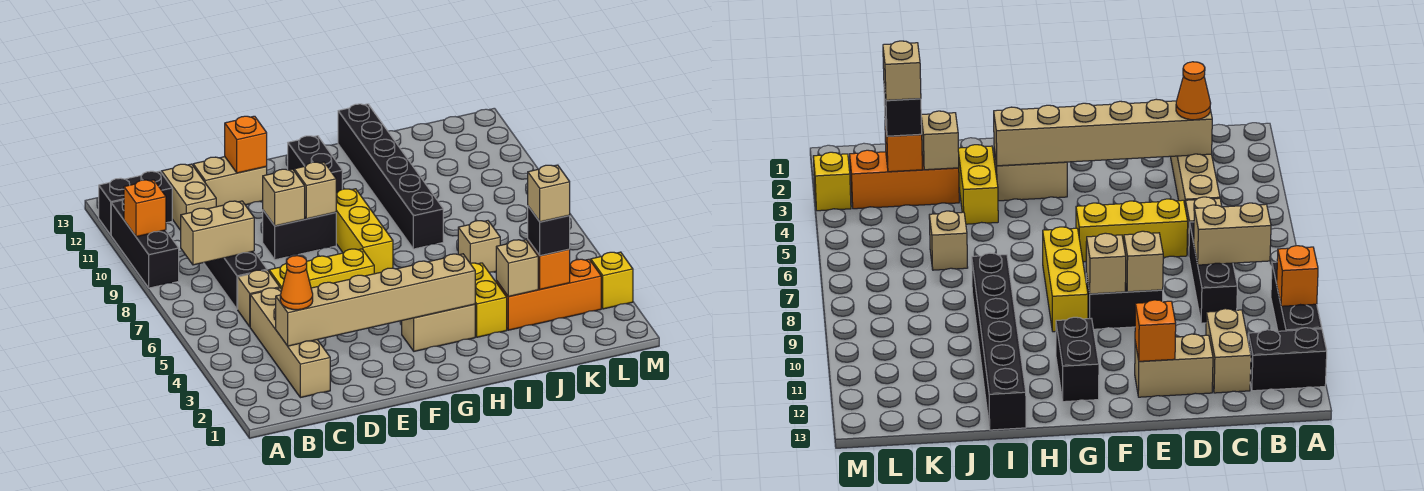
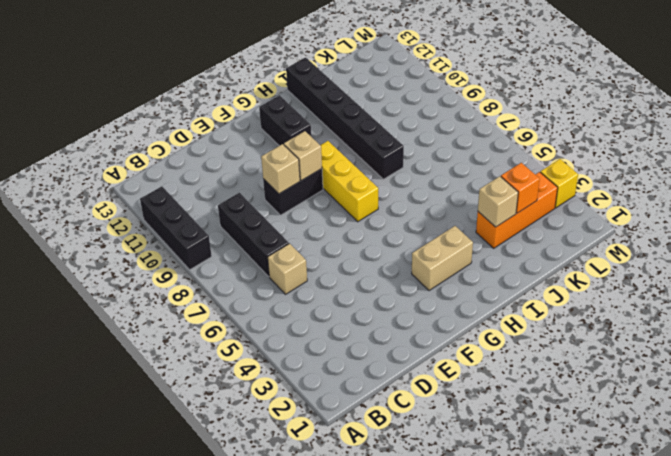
none -> black 1x2 brick [99,171,172,235]
none -> tan 1x4 brick [250,288,330,398]
none -> tan 1x2 brick [162,164,216,230]

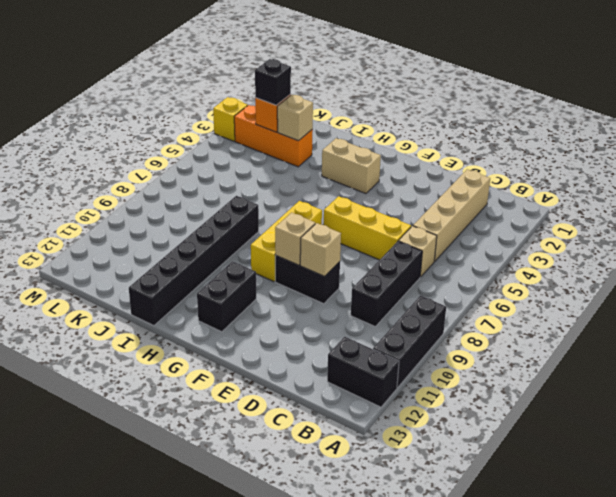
none -> tan 1x2 brick [162,164,216,230]
none -> tan 1x2 brick [193,157,267,207]
none -> yellow 1x2 brick [470,263,507,337]

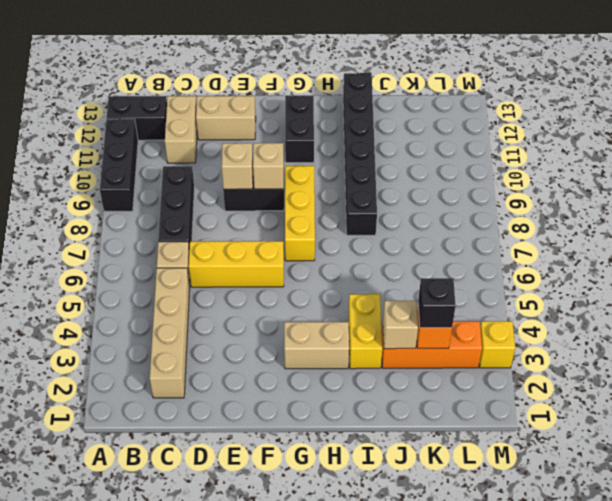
none -> tan 1x1 brick [458,221,500,272]
none -> orange 1x1 brick [124,180,166,237]
none -> tan 1x2 brick [181,201,254,265]

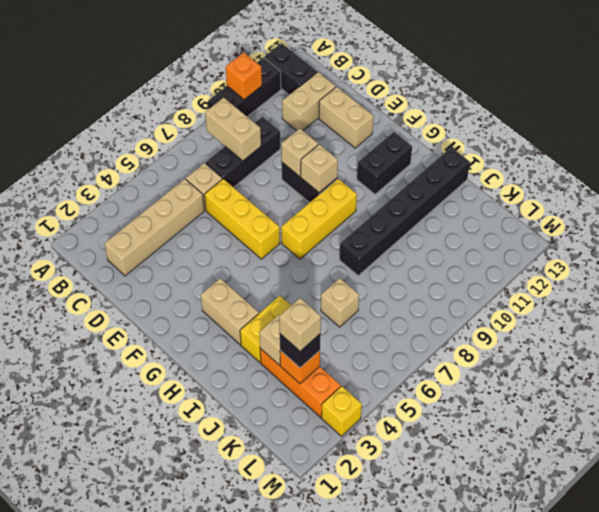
none -> tan 1x6 brick [276,254,475,346]
none -> orange 1x1 brick [225,116,267,173]
none -> orange 1x1 cone [280,256,313,310]

